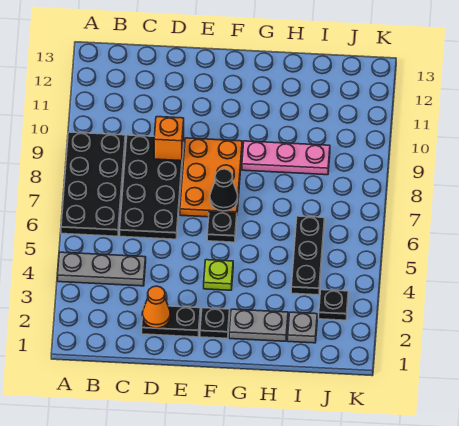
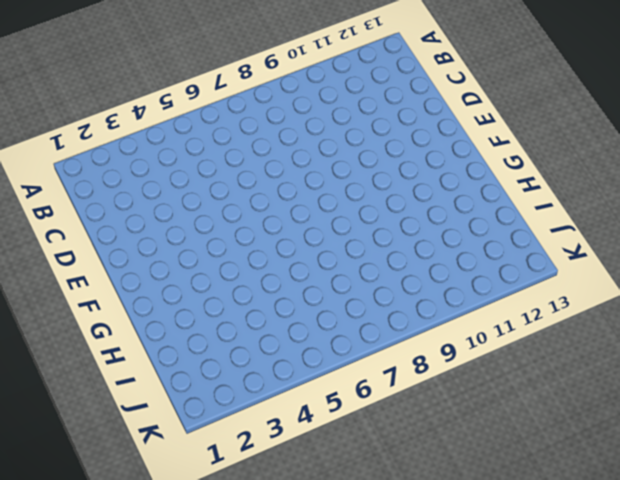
none -> grey 1x3 plate [58,252,146,286]
none -> black 2x4 plate [61,132,125,236]
none -> black 2x4 plate [120,135,184,239]

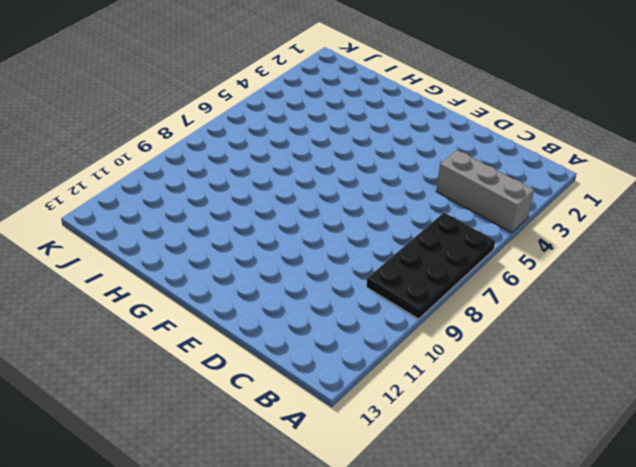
grey 1x3 brick [436,150,534,233] -> grey 1x3 plate [58,252,146,286]
none -> black 2x4 plate [120,135,184,239]
none -> black 1x2 plate [142,305,200,337]
none -> orange 2x3 plate [180,138,242,217]

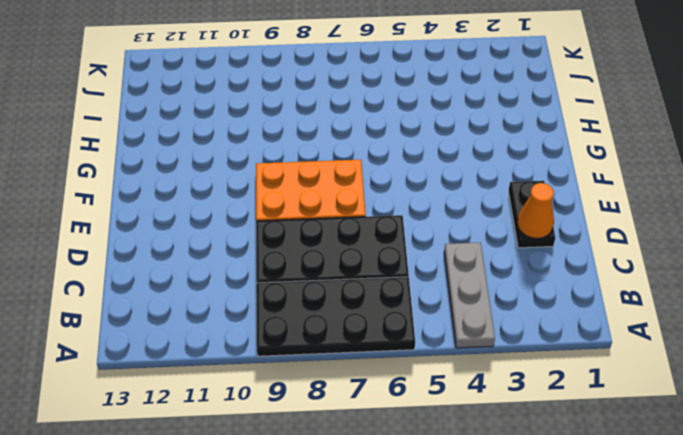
none -> black 1x1 plate [200,308,230,338]
none -> lime 1x1 plate [204,260,233,290]
none -> black 1x1 plate [207,212,237,242]

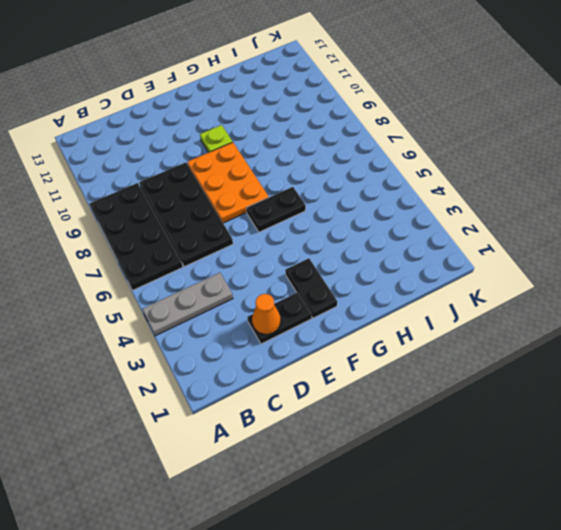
black 1x2 plate [285,258,337,318] -> black 1x1 plate [200,308,230,338]
black 1x2 plate [246,187,306,232] -> black 1x1 plate [207,212,237,242]
lime 1x1 plate [200,125,233,152] -> lime 1x1 plate moved to [204,260,233,290]
none -> grey 1x2 plate [229,309,288,341]
none -> pink 1x3 plate [242,141,330,175]
none -> grey 1x1 plate [288,312,317,343]

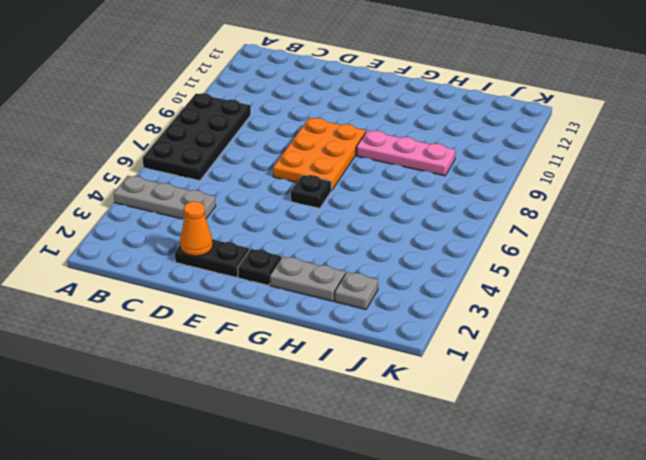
none -> black 2x4 plate [120,135,184,239]
none -> lime 1x1 plate [204,260,233,290]
none -> black 1x3 plate [291,216,325,295]

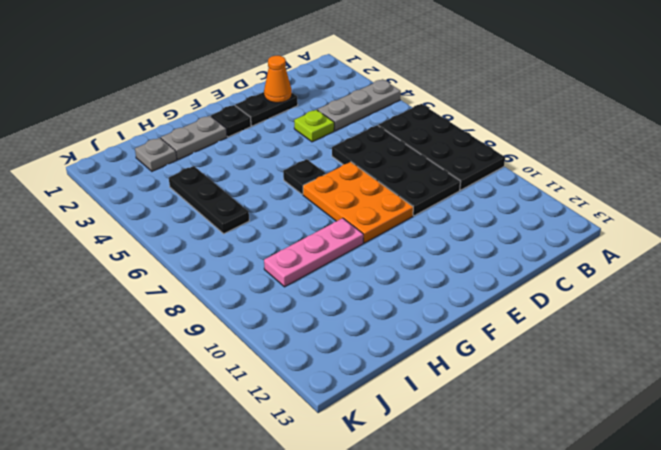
lime 1x1 plate [294,110,334,142] -> lime 1x1 plate moved to [204,260,233,290]
none -> black 1x1 plate [319,290,348,320]
none -> orange 1x1 brick [154,117,184,161]
none -> black 1x1 cone [210,169,238,211]

